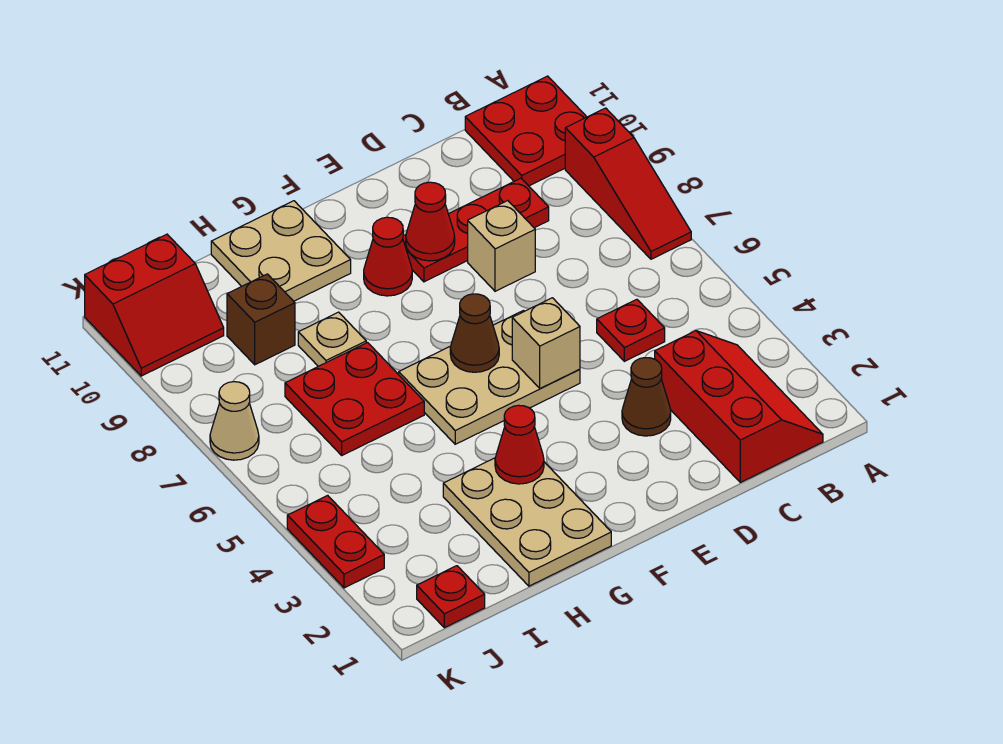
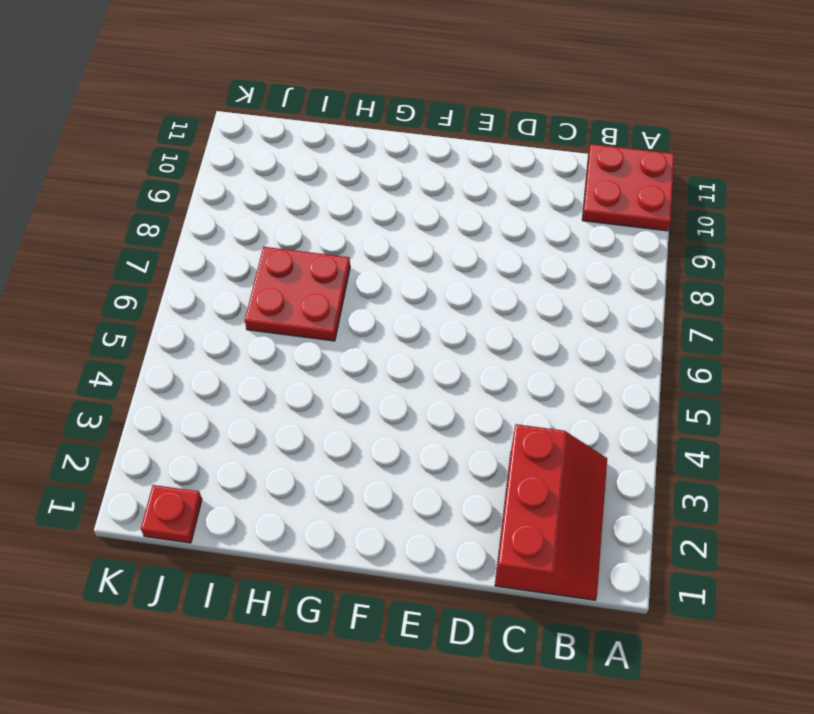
none -> red 1x3 slope [565,108,691,259]
none -> red 1x1 plate [597,299,665,361]
none -> red 1x3 plate [403,178,549,282]

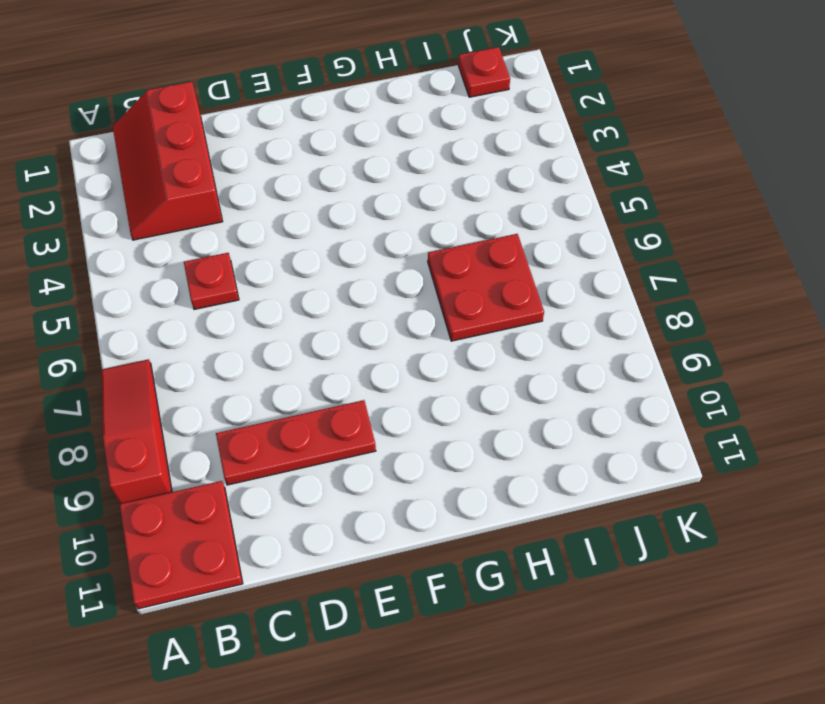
none -> brown 1x1 cone [622,358,671,436]
none -> tan 1x1 brick [468,201,535,291]
none -> tan 2x3 plate [399,311,580,444]

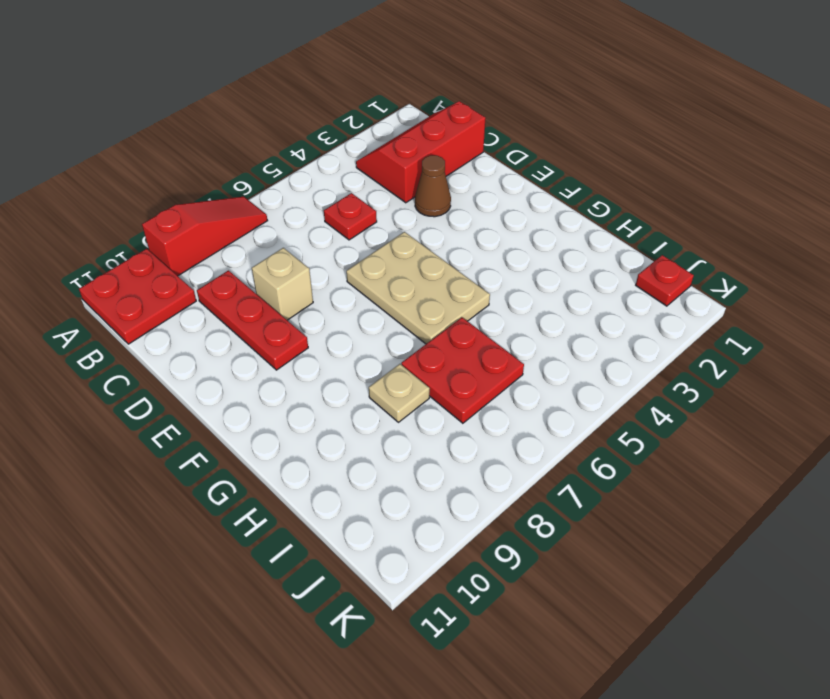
none -> red 1x1 cone [364,217,412,296]
none -> tan 2x3 plate [443,458,611,586]
none -> tan 2x2 plate [211,201,351,301]

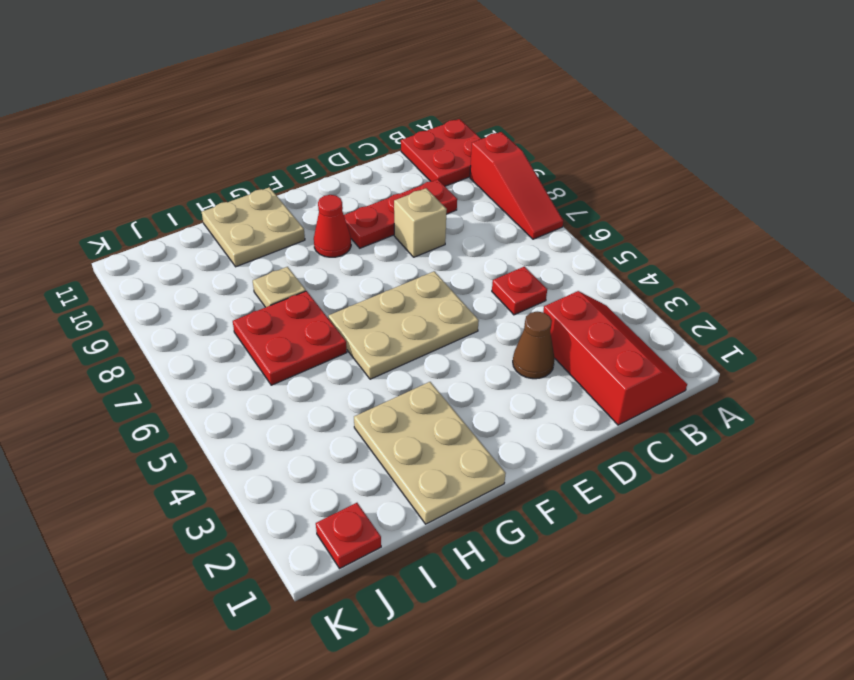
none -> brown 1x1 brick [227,274,295,365]
none -> red 2x2 slope [85,234,224,376]
none -> red 1x2 plate [287,495,384,588]

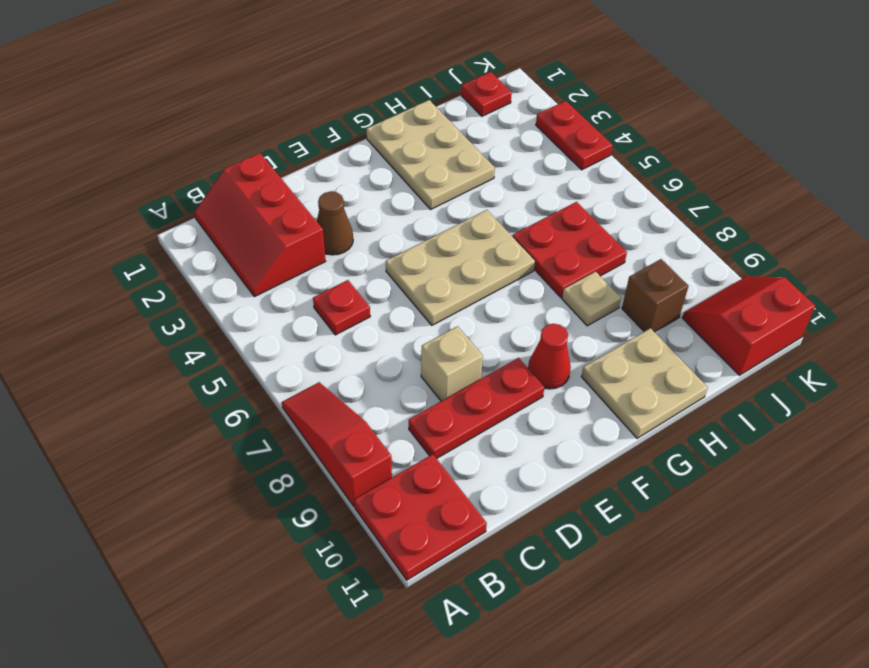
none -> tan 1x1 cone [210,382,259,460]
none -> tan 1x1 brick [512,298,580,388]
none -> red 1x1 cone [406,182,455,261]

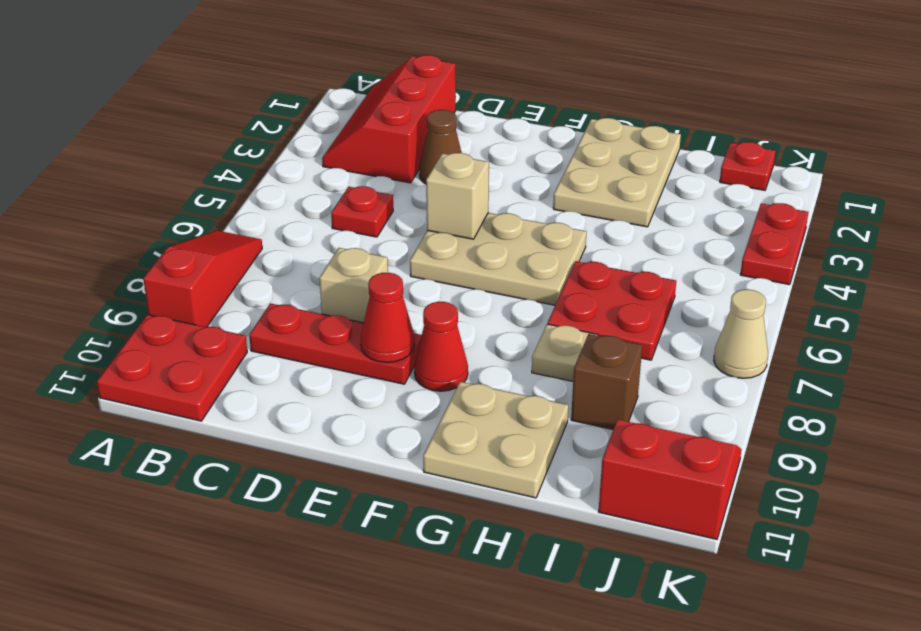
none -> brown 1x1 cone [450,294,499,372]
none -> red 1x1 cone [495,405,544,484]

